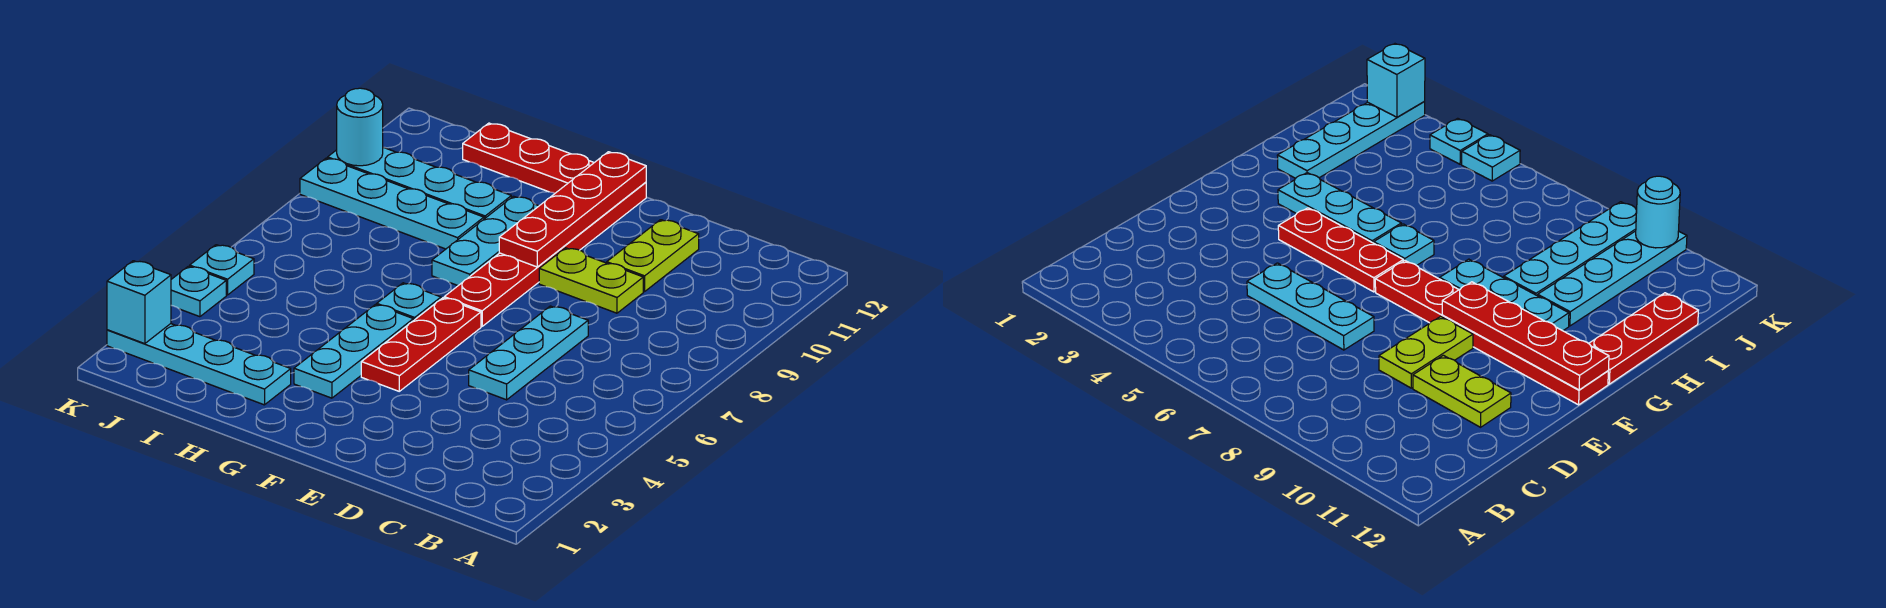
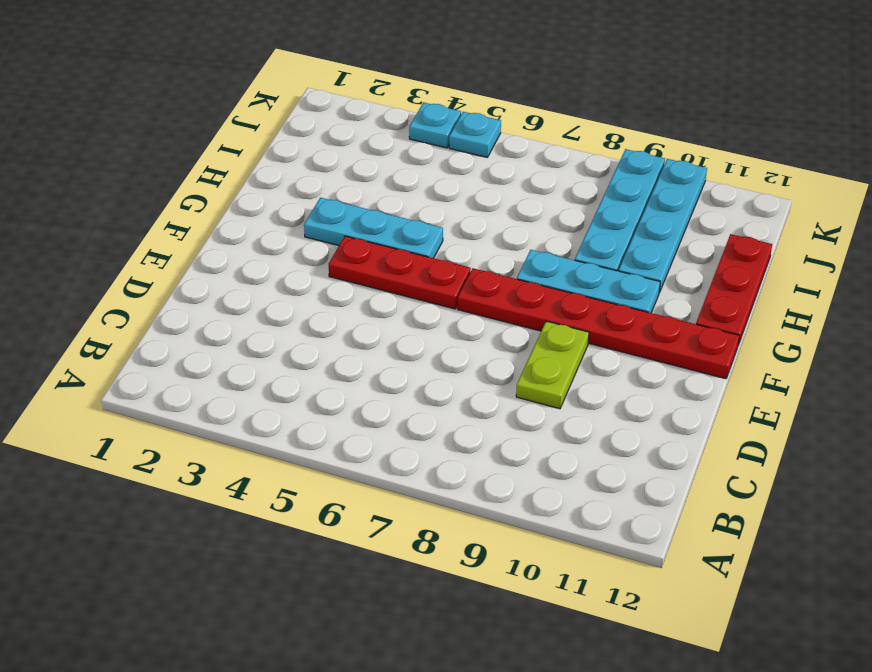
none -> cyan 1x3 plate [469,306,588,400]
none -> lime 1x2 plate [607,220,699,292]
none -> cyan 1x1 plate [377,283,441,321]

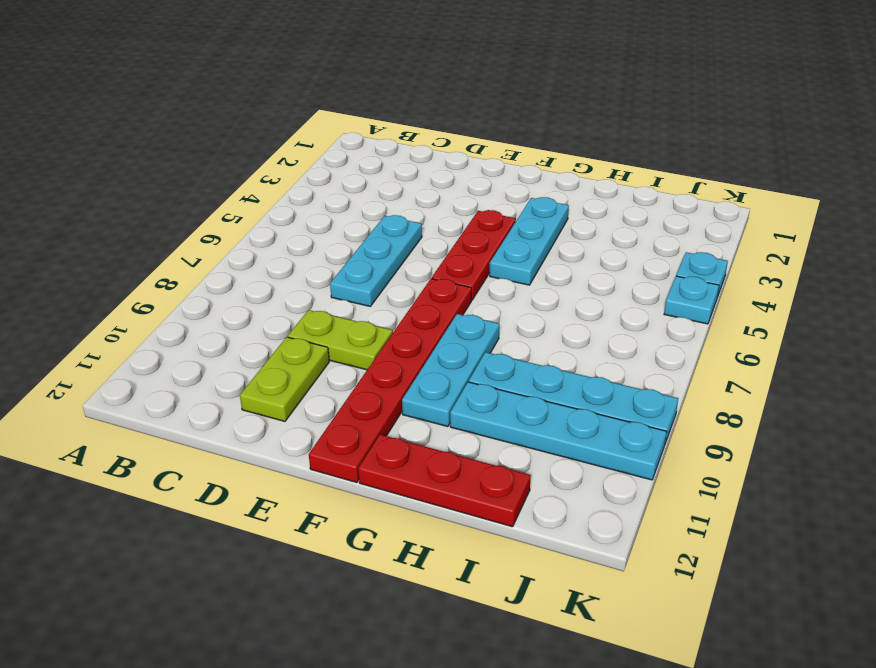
none -> cyan 1x1 plate [377,283,441,321]
none -> cyan 1x4 plate [107,324,291,405]
none -> red 1x4 plate [499,152,646,267]

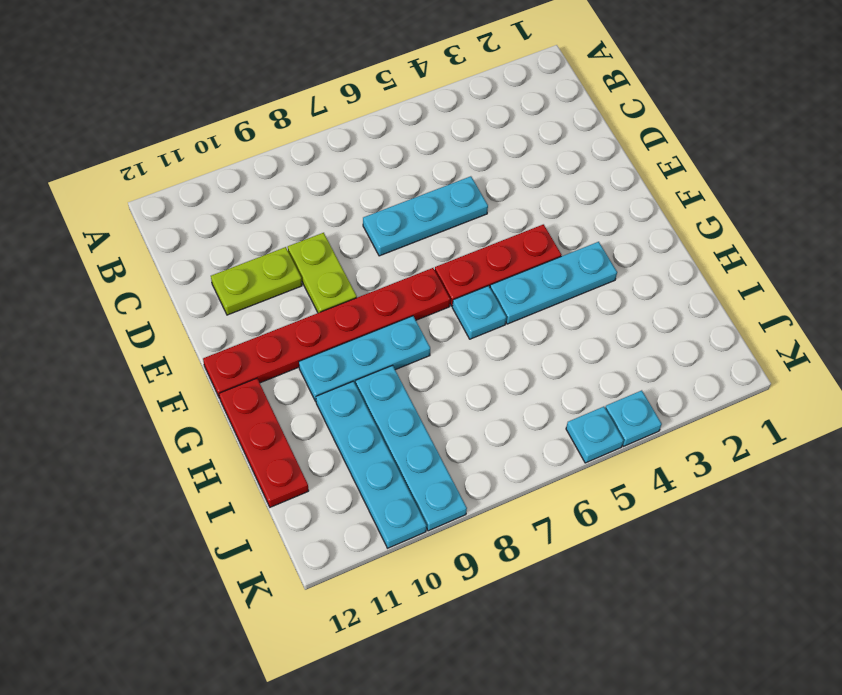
none -> cyan 1x4 plate [107,324,291,405]
none -> red 1x4 plate [499,152,646,267]
none -> cyan 1x1 brick [107,261,171,344]

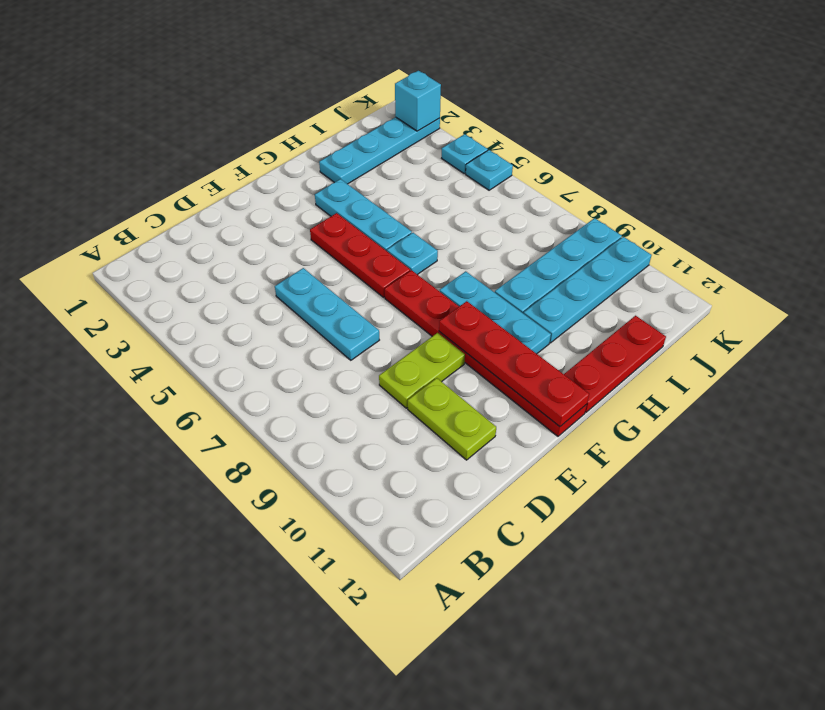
none -> cyan 1x1 round brick [337,88,383,166]

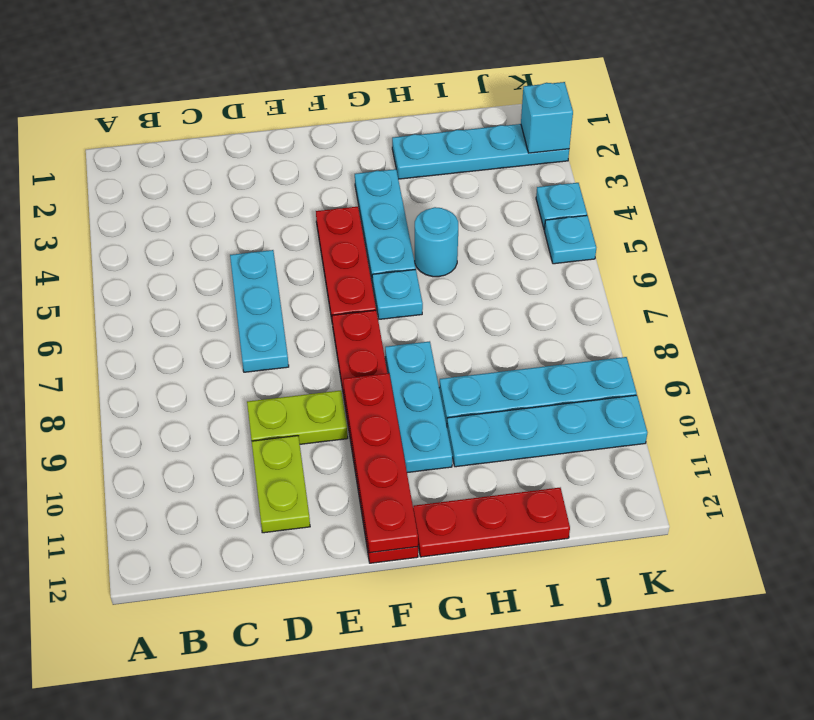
cyan 1x1 round brick [415,207,458,277] -> cyan 1x1 round brick moved to [337,88,383,166]

